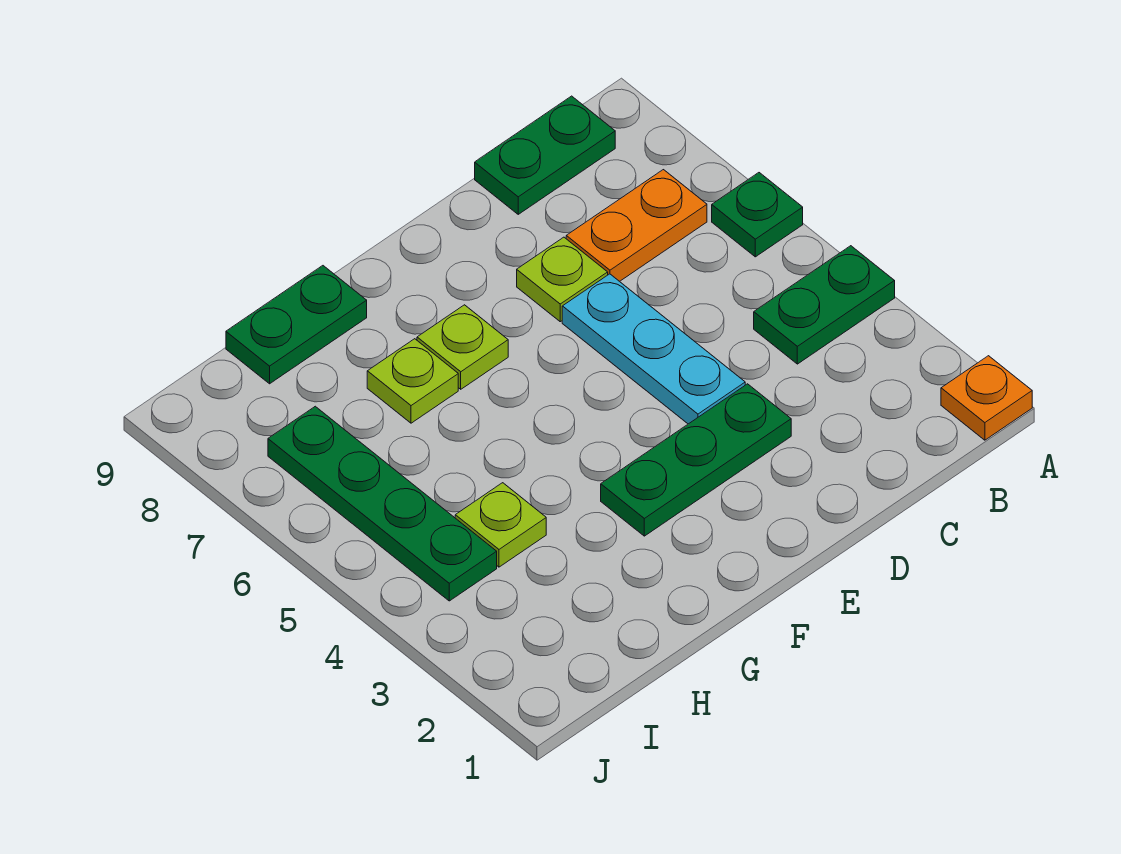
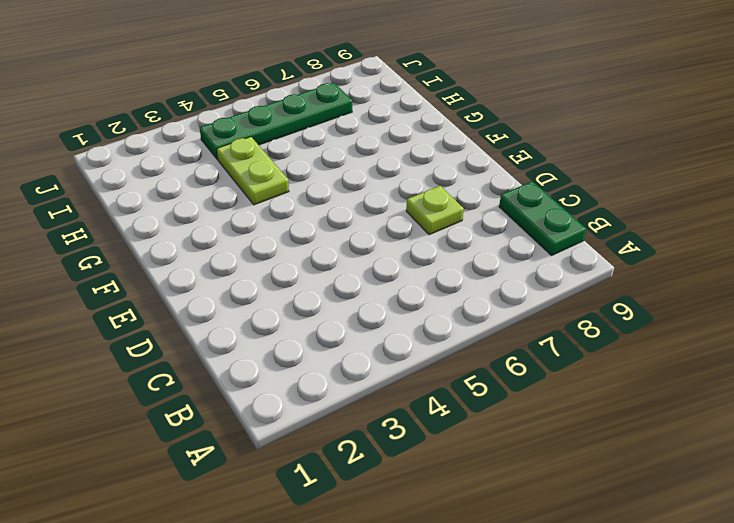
lime 1x2 plate [217,137,289,205] -> lime 1x1 plate [455,483,546,567]
none -> orange 1x1 plate [941,356,1032,440]
none -> green 1x2 plate [754,246,895,364]
none -> green 1x1 plate [712,173,803,257]

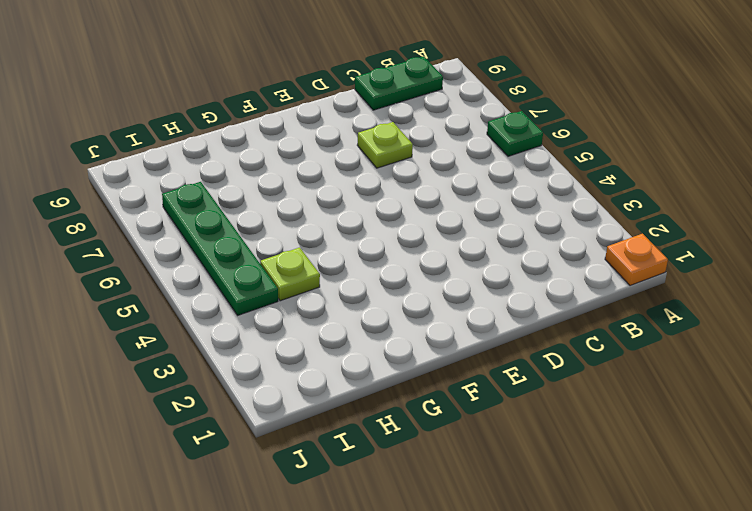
none -> green 1x2 plate [754,246,895,364]
none -> orange 1x2 plate [566,170,707,281]
none -> green 1x3 plate [601,384,791,536]

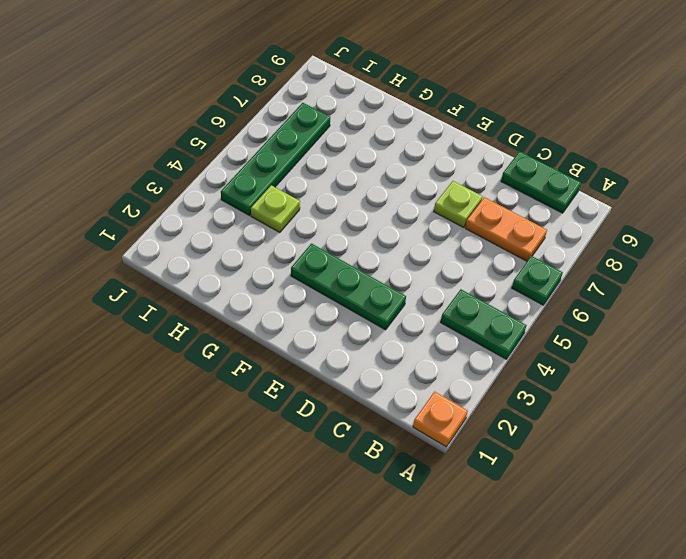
none -> cyan 1x3 plate [562,274,745,424]
none -> lime 1x1 plate [417,305,508,389]
none -> lime 1x1 plate [367,339,458,423]

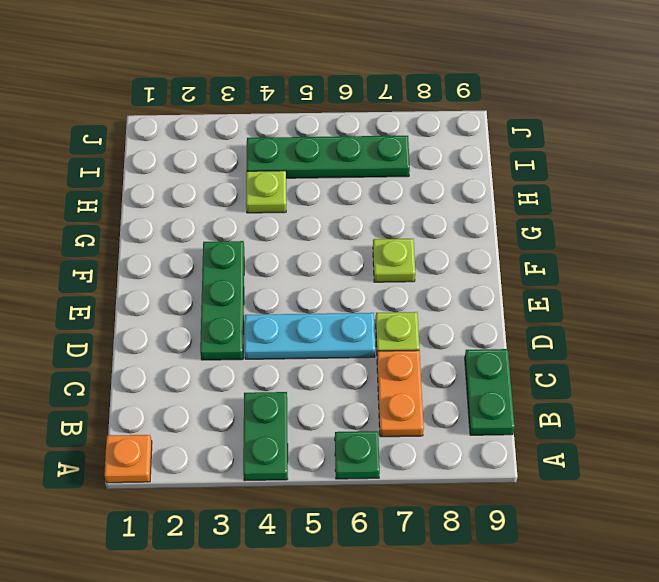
none -> lime 1x1 plate [367,339,458,423]
none -> green 1x2 plate [226,266,367,384]

